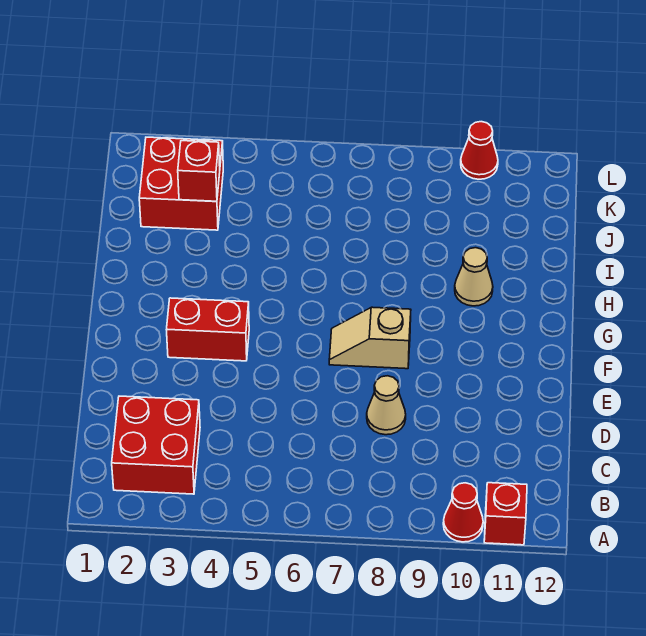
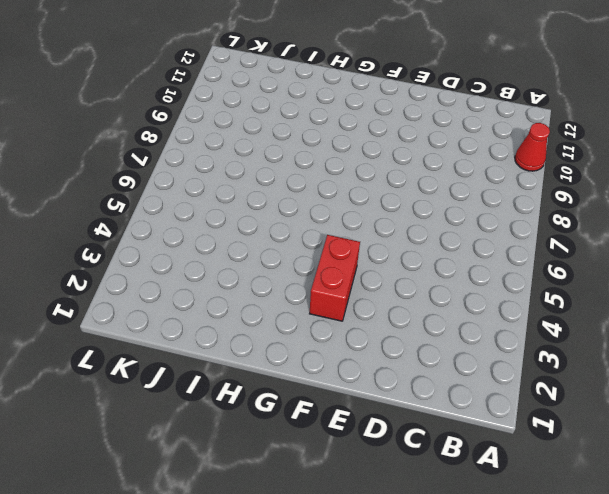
none -> red 1x1 brick [484,483,527,545]
none -> red 2x2 brick [112,396,200,494]

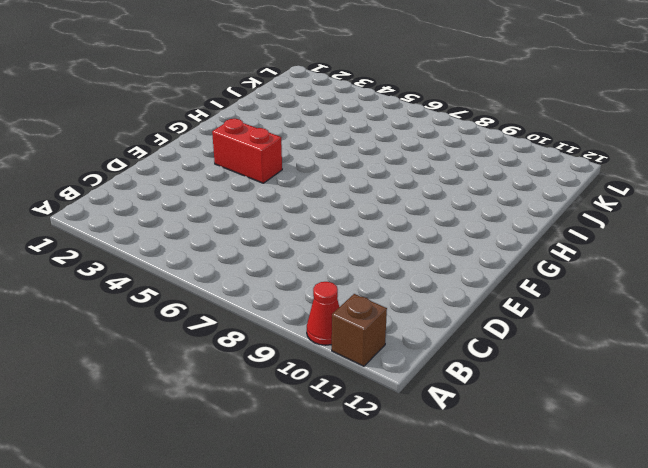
brown 1x1 brick [332,294,387,366] -> red 1x1 brick [484,483,527,545]
none -> red 2x2 brick [112,396,200,494]
none -> tan 1x1 cone [367,376,406,435]

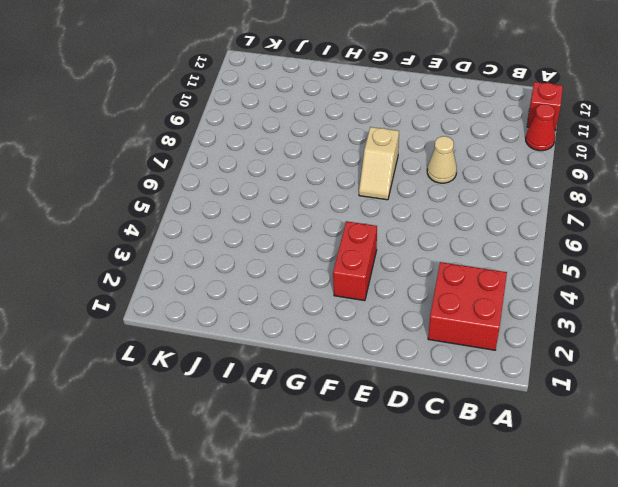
none -> tan 1x1 cone [455,248,493,306]
none -> red 2x2 brick [139,137,223,230]

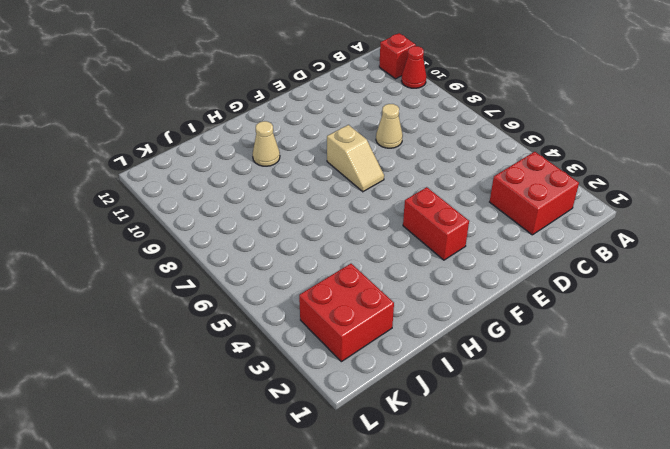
none -> red 1x1 cone [461,122,498,179]
none -> red 1x1 brick [178,141,220,201]

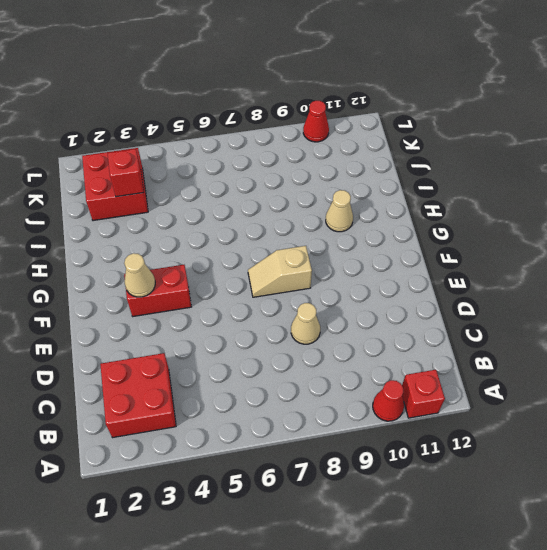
tan 1x1 cone [124,253,155,297] -> none

